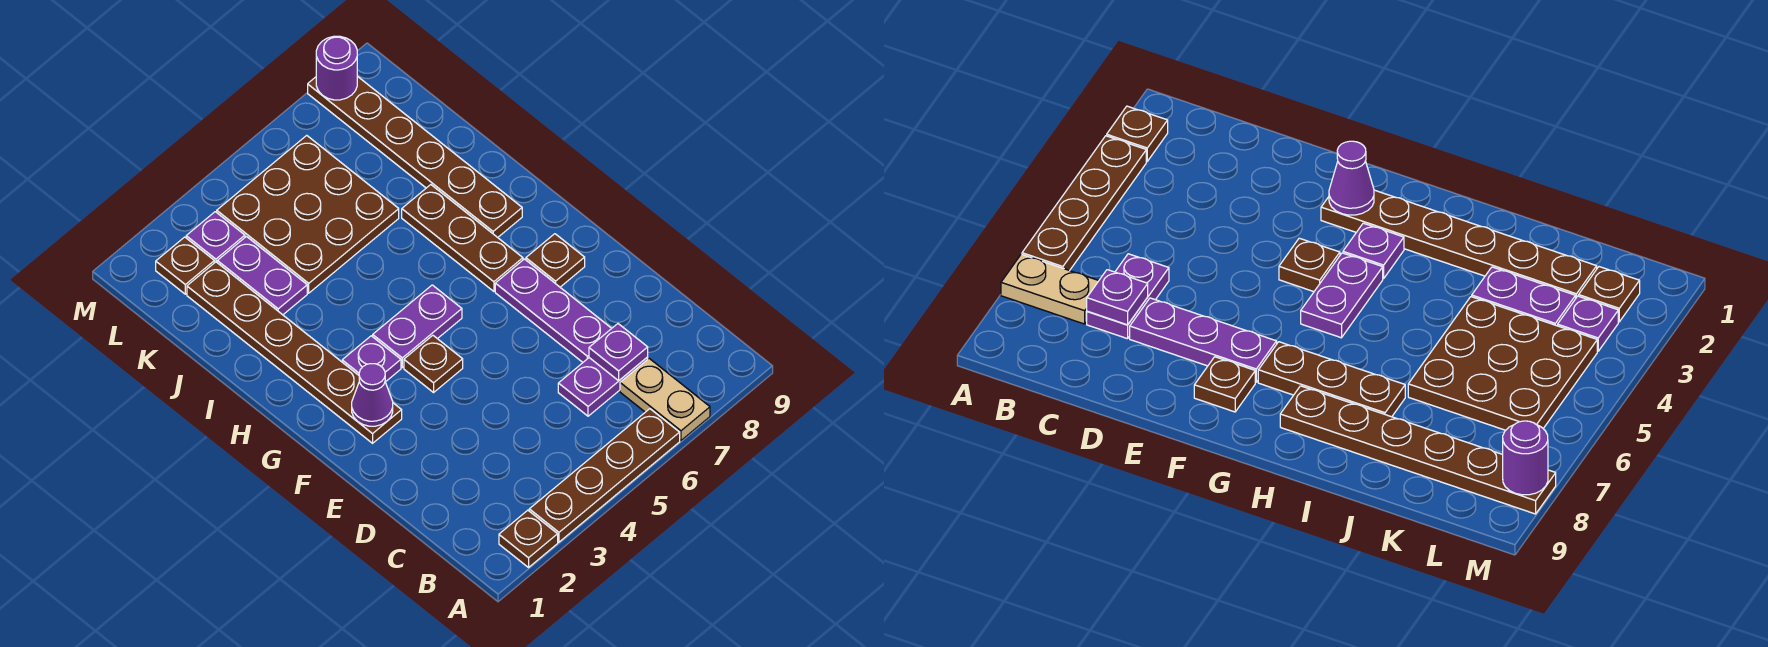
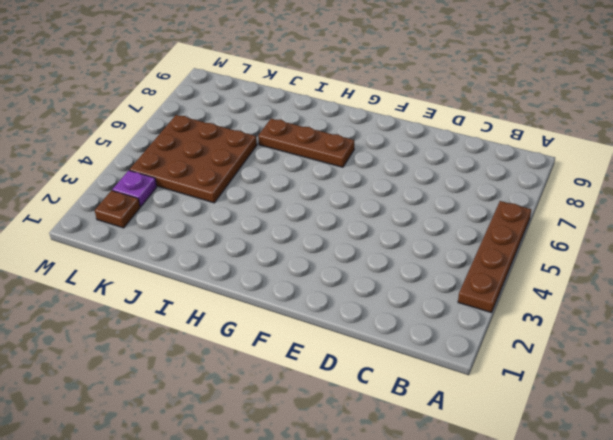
none -> brown 1x1 plate [499,510,558,567]
none -> tan 1x2 plate [620,359,710,440]
none -> purple 1x2 plate [558,357,648,416]

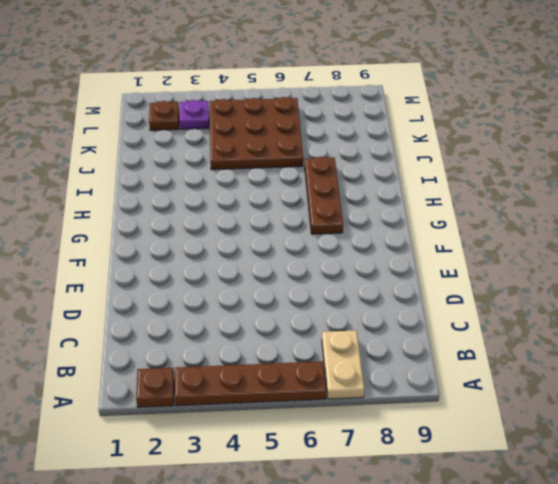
none -> purple 1x2 plate [558,357,648,416]
none -> purple 1x3 plate [495,259,612,362]
none -> brown 1x6 plate [187,262,402,443]

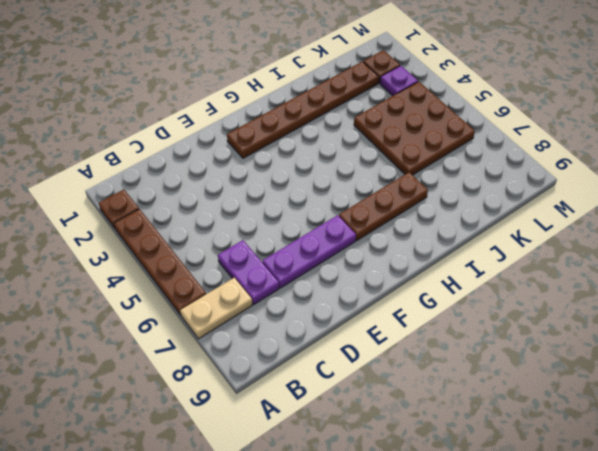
none -> brown 1x1 plate [404,335,463,392]
none -> brown 1x1 plate [526,234,585,287]
none -> purple 1x1 plate [342,336,401,382]

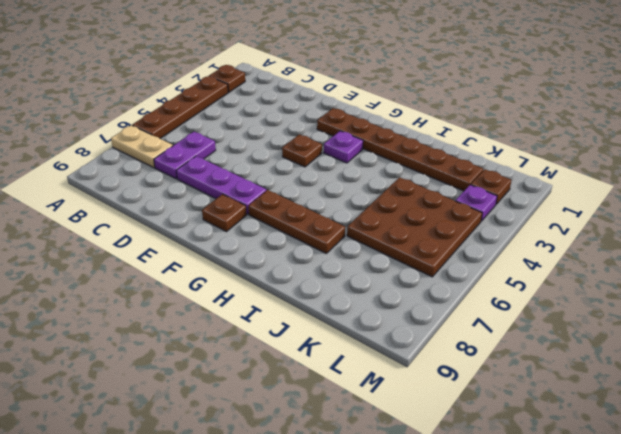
none -> purple 1x2 plate [373,285,462,368]
none -> brown 1x6 plate [308,76,522,237]
none -> purple 1x2 plate [217,237,307,315]

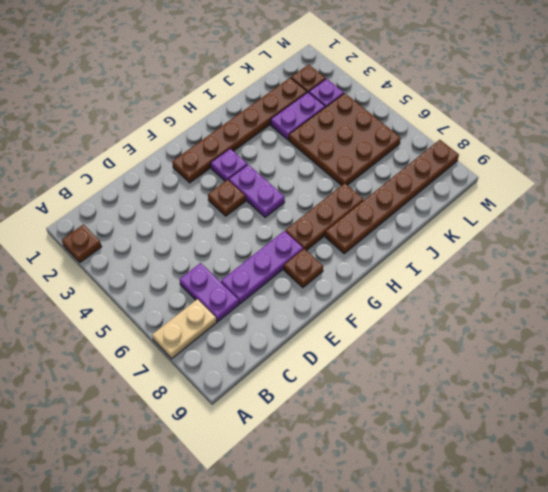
none -> brown 1x4 plate [529,409,680,542]
none -> purple 1x1 plate [589,324,648,381]
none -> purple 1x1 cone [352,364,393,426]

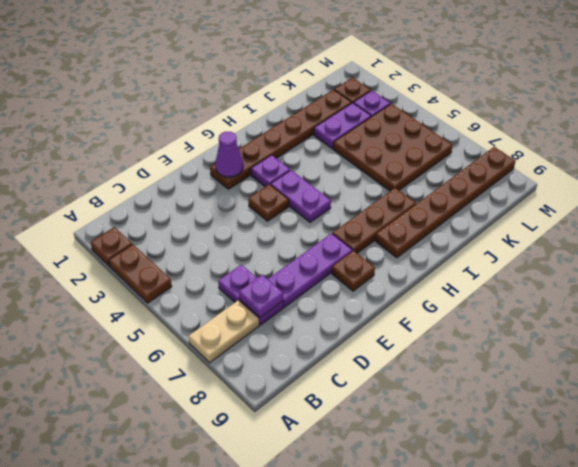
brown 1x2 plate [109,244,172,303] -> brown 1x4 plate [529,409,680,542]
none -> purple 1x1 round brick [316,36,357,100]

